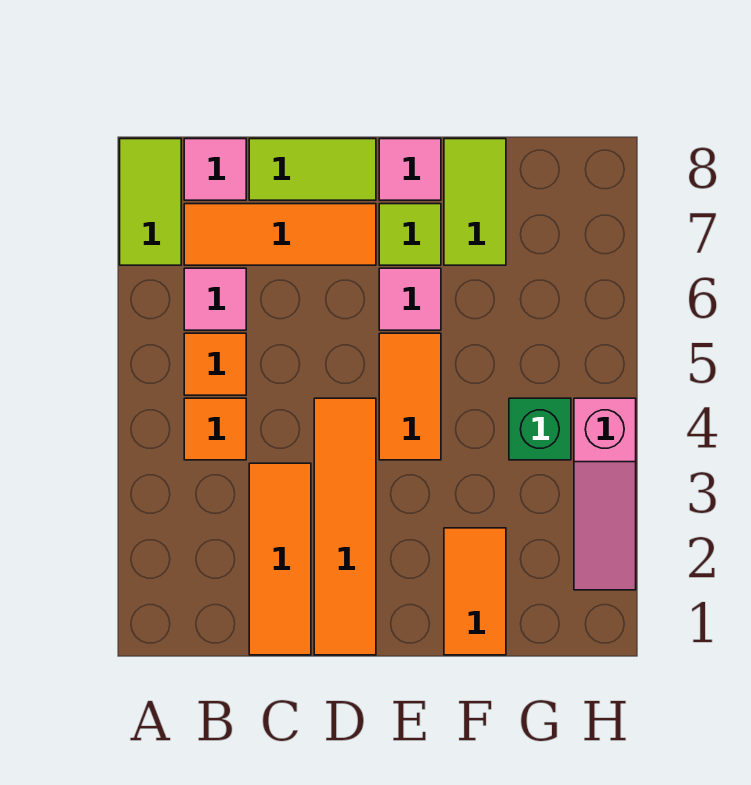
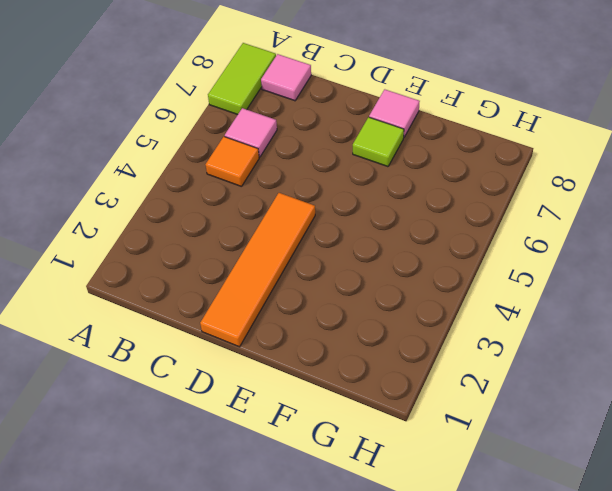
none -> orange 1x1 tile [184,398,246,460]
none -> orange 1x3 tile [184,204,376,265]
none -> orange 1x3 tile [249,463,311,655]

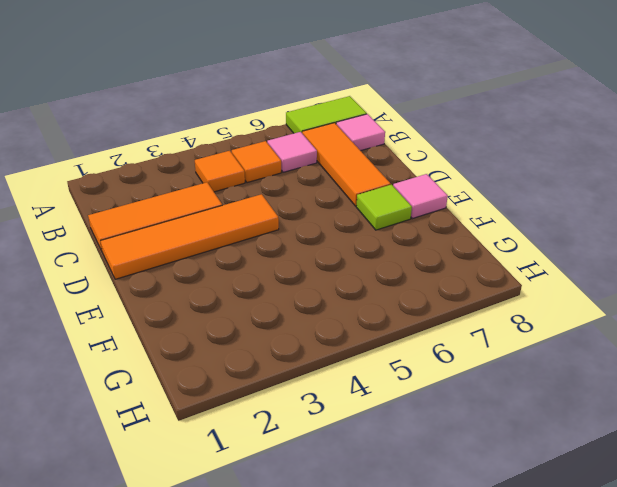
none -> lime 1x2 tile [249,139,376,200]
none -> orange 1x2 tile [379,333,441,460]
none -> pink 1x1 tile [379,268,441,330]

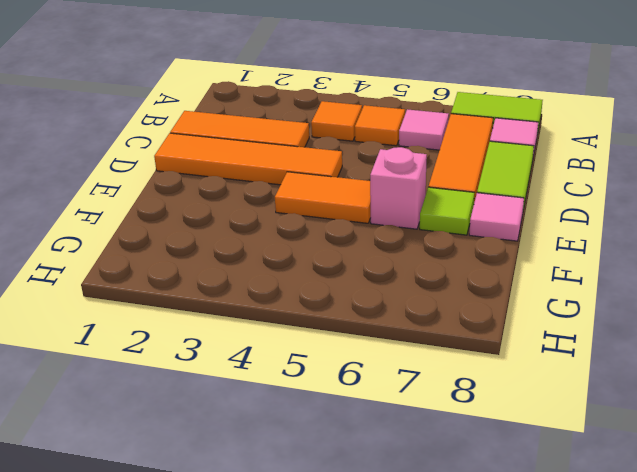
pink 1x1 brick [370,147,427,229] -> pink 1x1 tile [379,268,441,330]
none -> orange 1x2 tile [444,528,506,655]
none -> lime 1x2 tile [444,139,506,265]
none -> green 1x1 brick [509,398,571,460]

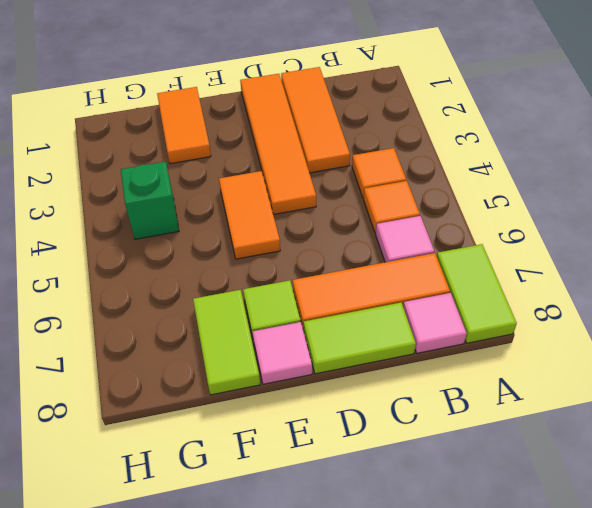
none -> pink 1x1 tile [379,268,441,330]
none -> pink 1x3 slope [574,398,636,590]

